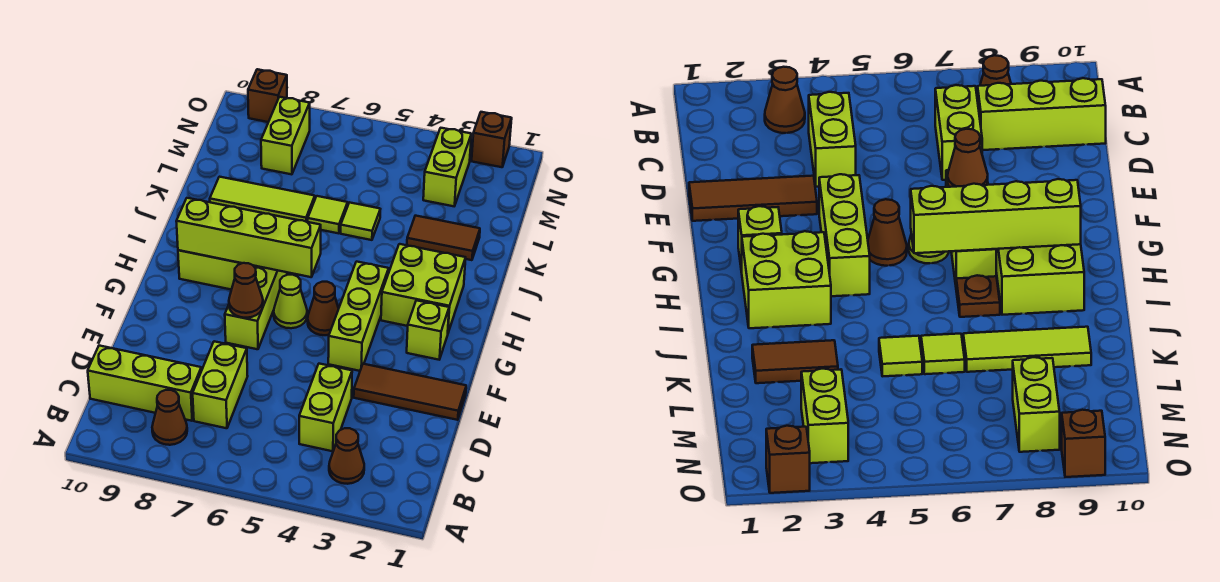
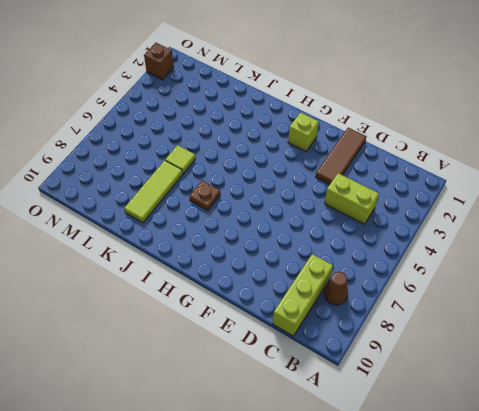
none -> brown 1x1 cone [329,428,364,484]
none -> lime 1x2 brick [193,341,248,428]
none -> lime 1x3 brick [328,262,389,371]

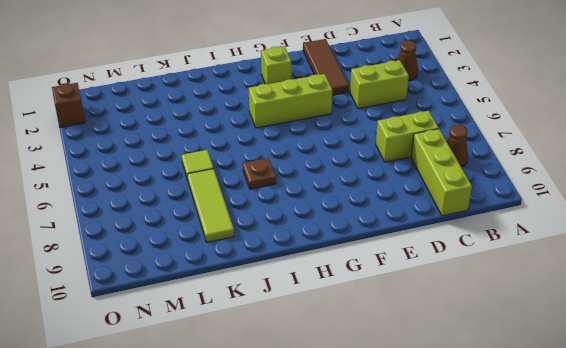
none -> lime 1x3 brick [225,266,287,349]
none -> brown 1x1 cone [308,282,339,335]
none -> lime 1x1 cone [274,275,307,328]

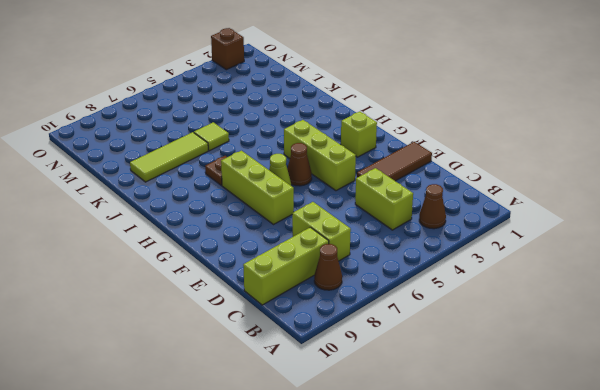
none -> lime 2x2 brick [381,244,466,333]
none -> lime 2x2 brick [178,250,241,290]
none -> brown 1x2 tile [407,216,480,260]

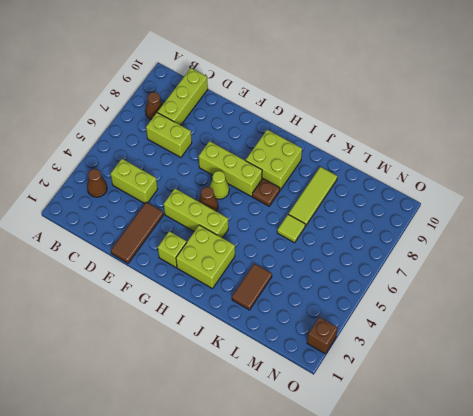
none -> lime 1x1 tile [341,202,380,240]
none -> lime 1x2 brick [423,128,471,206]
none -> lime 1x2 brick [261,97,310,174]

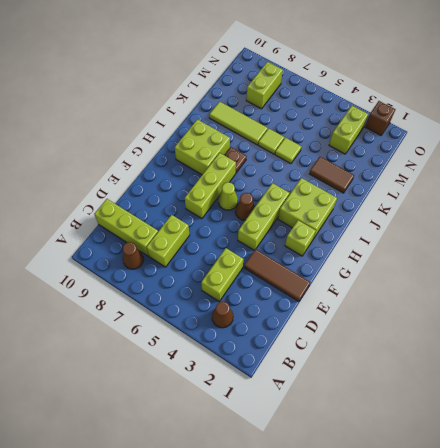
none -> brown 1x1 brick [248,69,287,122]
none -> brown 1x1 cone [229,263,263,318]
none -> lime 1x4 brick [176,198,321,277]

